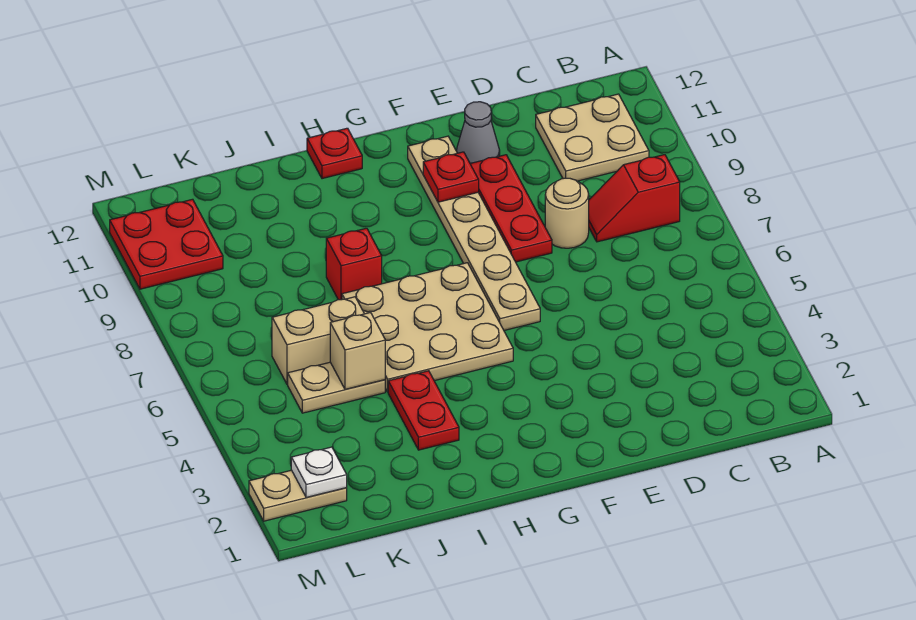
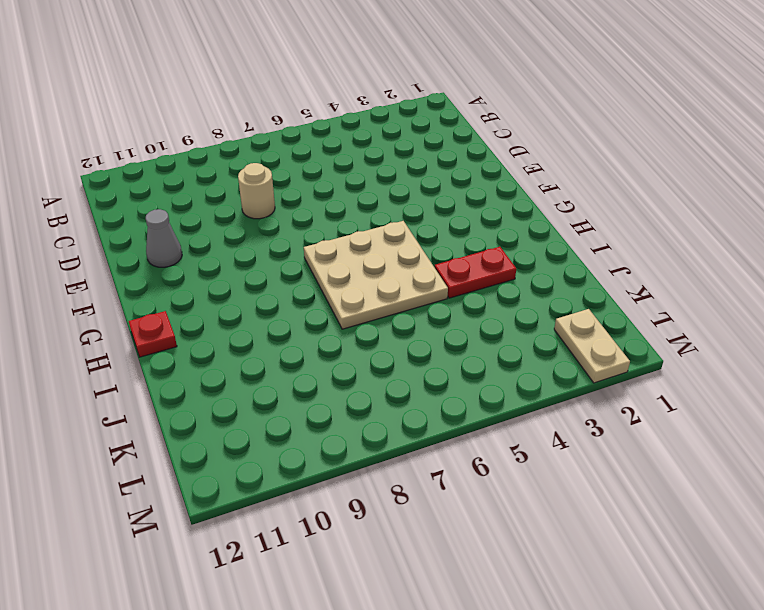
none -> red 1x2 slope [589,155,680,242]
none -> tan 2x2 plate [536,94,649,181]
none -> red 1x3 plate [470,155,552,262]

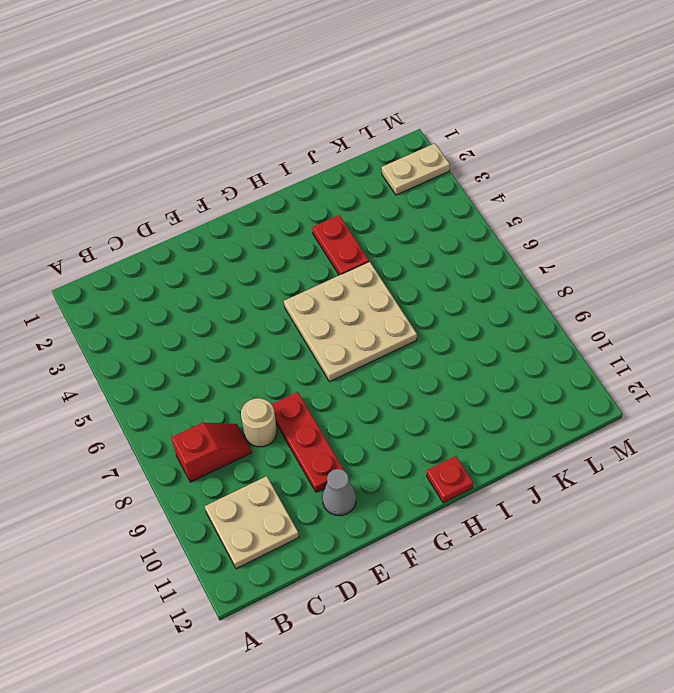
none -> tan 1x6 plate [408,136,540,330]
none -> red 1x1 brick [326,228,382,300]
none -> tan 1x2 plate [288,362,385,413]

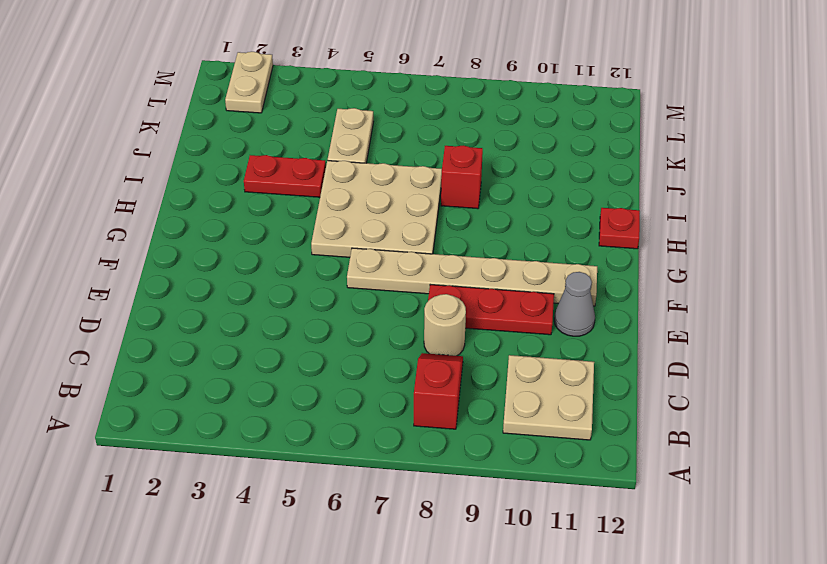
none -> tan 1x2 brick [272,297,364,384]
none -> red 2x2 plate [110,199,223,289]
none -> red 1x1 plate [423,152,479,202]

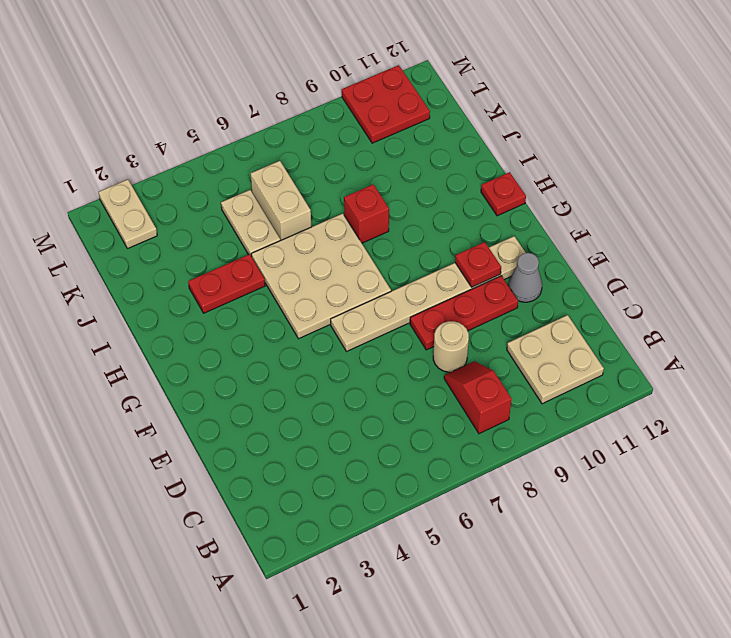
none -> tan 1x1 brick [330,313,385,389]
none -> white 1x1 plate [291,447,347,497]

